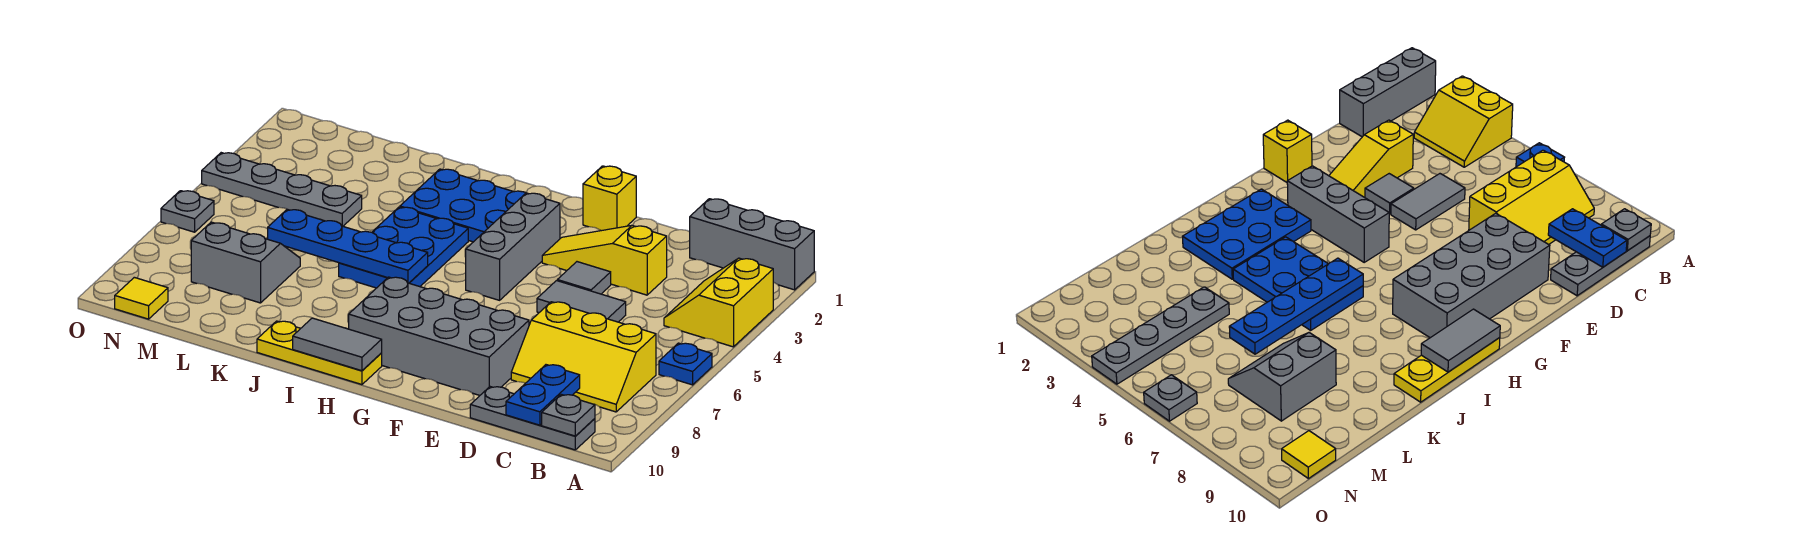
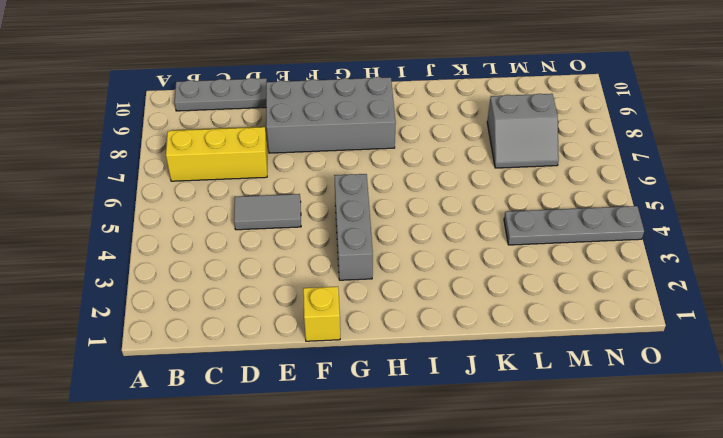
none -> grey 1x3 brick [690,199,814,290]
none -> yellow 2x2 slope [664,258,773,347]
none -> blue 1x1 plate [659,343,712,385]

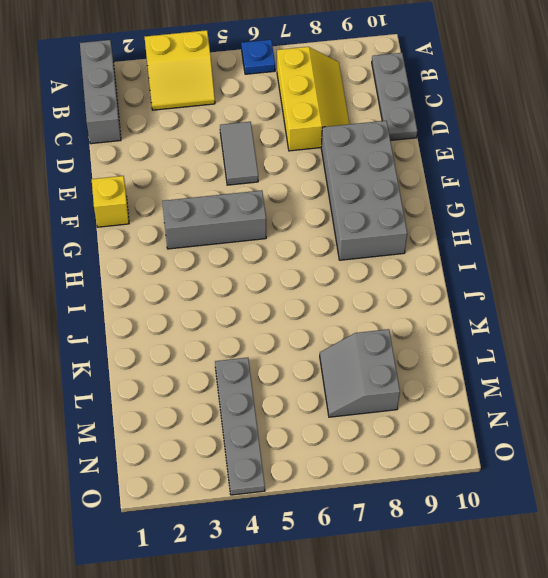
none -> yellow 1x3 slope [542,226,667,295]
none -> grey 1x1 tile [557,262,611,294]
none -> blue 2x3 plate [400,169,525,242]

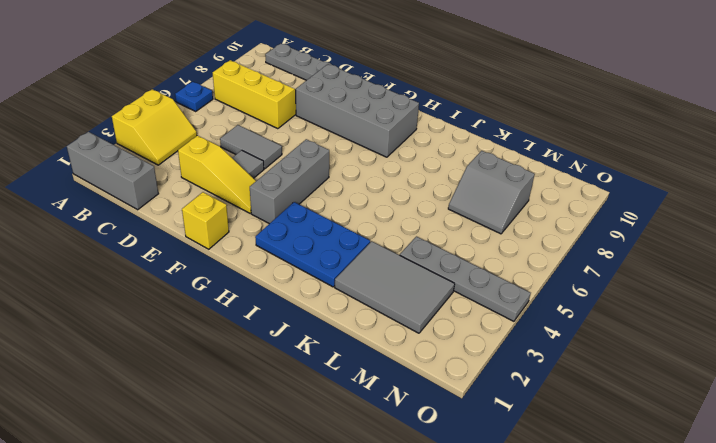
grey 2x3 tile [335,241,455,333] -> none
none -> yellow 1x3 plate [257,321,382,385]
none -> blue 2x3 plate [339,207,468,288]
none -> yellow 1x1 tile [115,277,168,319]

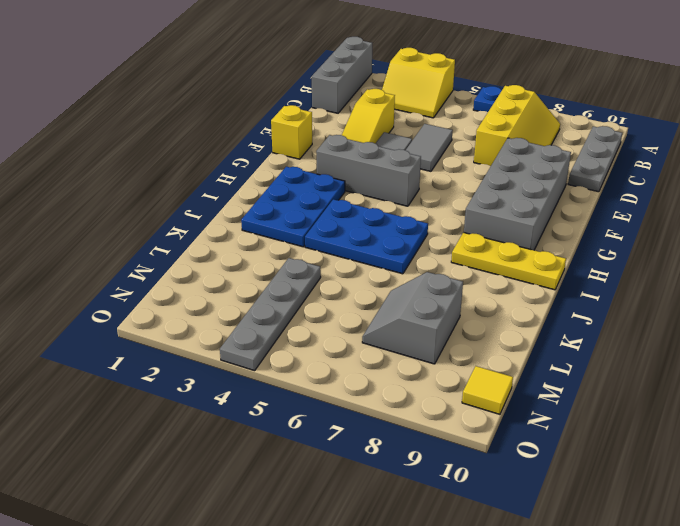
yellow 1x3 plate [451,232,566,290] -> yellow 1x3 plate turned to [257,321,382,385]
none -> grey 1x1 plate [161,191,214,232]
none -> grey 1x1 plate [542,394,595,436]
none -> blue 1x2 plate [506,365,580,425]

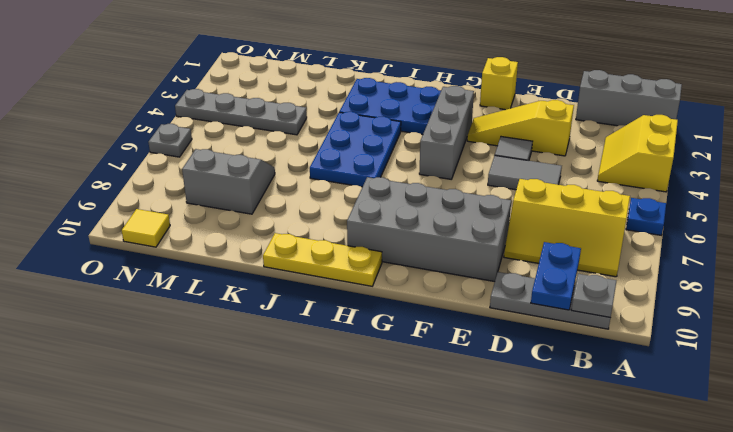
none -> grey 1x2 tile [293,318,382,371]
none -> blue 1x4 plate [268,209,428,283]

